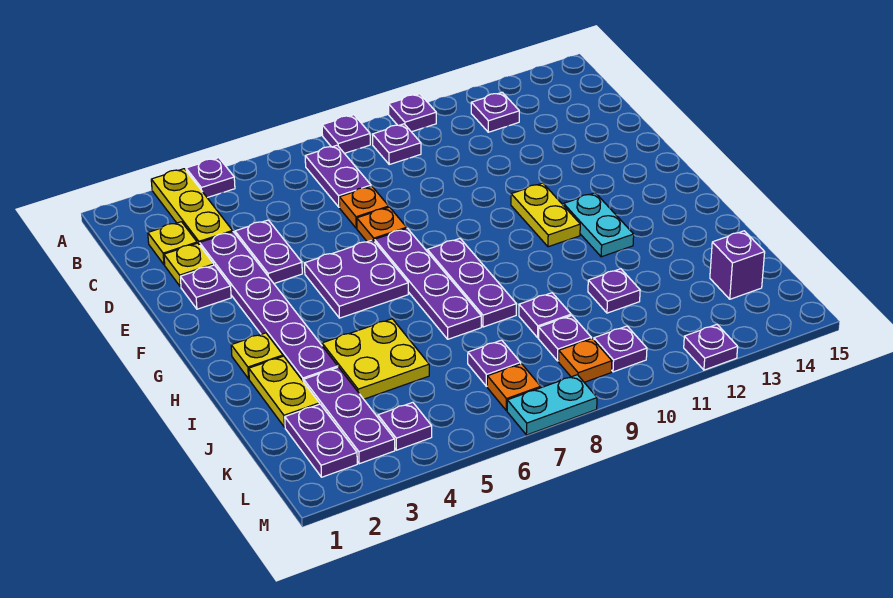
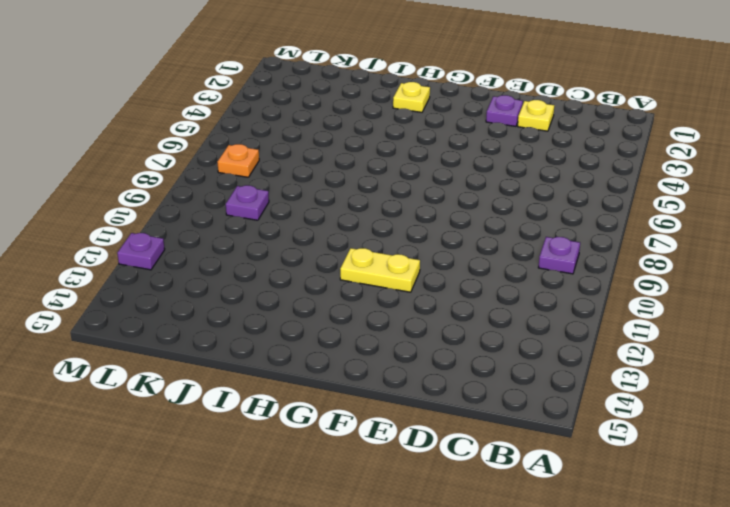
none -> yellow 1x3 plate [151,169,233,245]
none -> purple 1x1 plate [186,158,235,198]
none -> purple 1x1 plate [322,115,370,153]
none -> purple 1x1 plate [389,94,436,132]

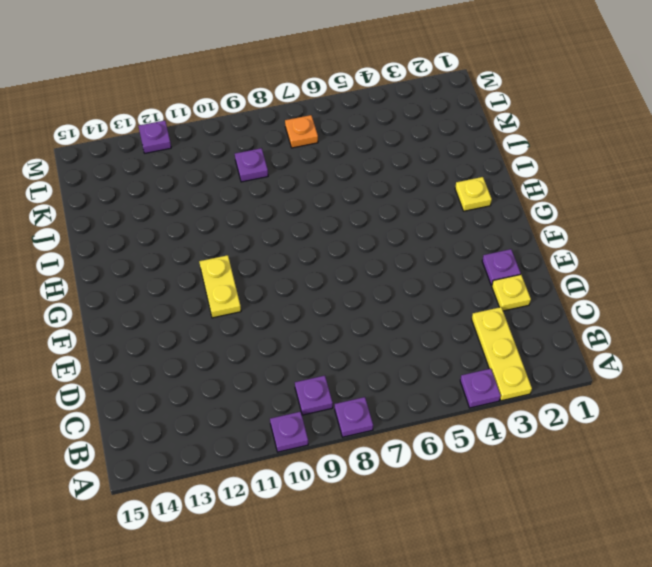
none -> purple 1x2 plate [305,145,371,207]
none -> purple 1x1 plate [471,92,519,132]
none -> yellow 1x1 plate [148,222,197,265]
none -> purple 1x6 plate [200,232,338,382]

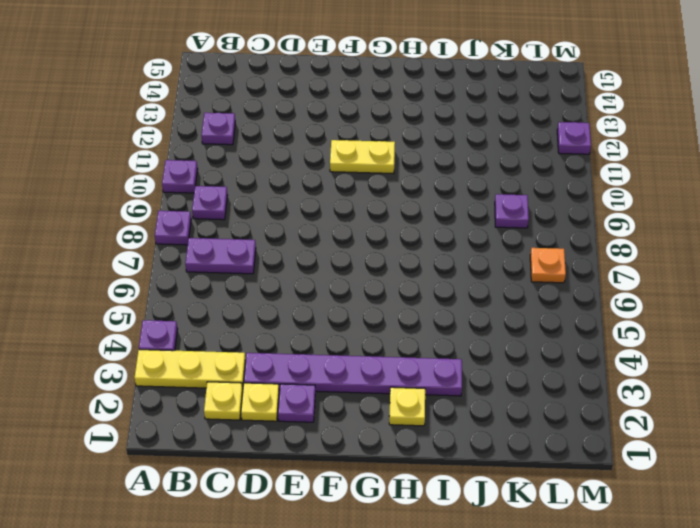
none -> purple 1x2 plate [235,220,302,283]
none -> orange 1x1 plate [339,186,389,228]
none -> orange 1x1 plate [357,207,407,242]
none -> purple 2x2 plate [305,240,408,318]

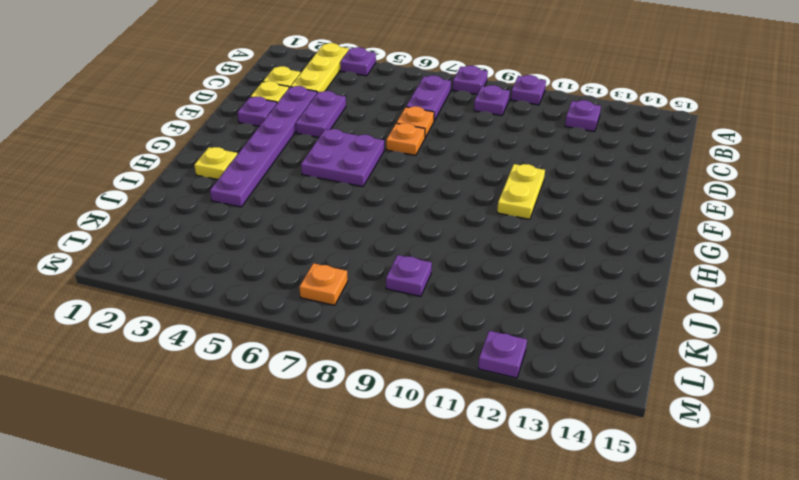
none -> purple 1x4 plate [375,228,481,339]
none -> purple 1x3 plate [427,239,516,327]
none -> cyan 1x2 plate [564,193,634,257]
none -> yellow 1x2 plate [249,356,319,427]

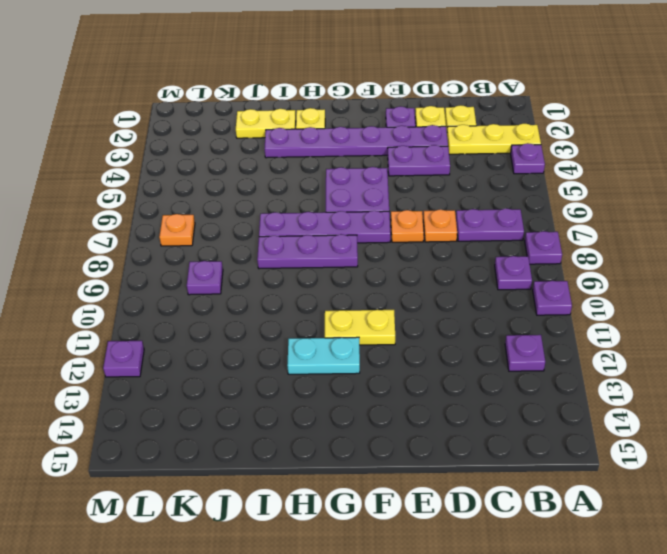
none -> yellow 2x2 plate [322,319,429,399]
none -> purple 1x3 plate [304,367,395,464]
none -> purple 1x1 plate [519,293,571,337]
none -> purple 1x1 plate [588,269,640,313]

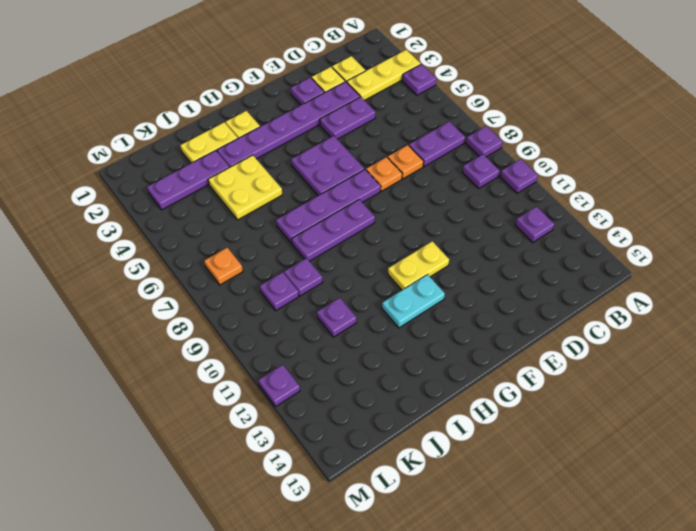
none -> purple 1x2 plate [285,404,357,477]
none -> purple 1x1 plate [468,340,521,386]
none -> purple 1x1 brick [710,231,765,299]
none -> purple 1x1 plate [378,402,432,450]

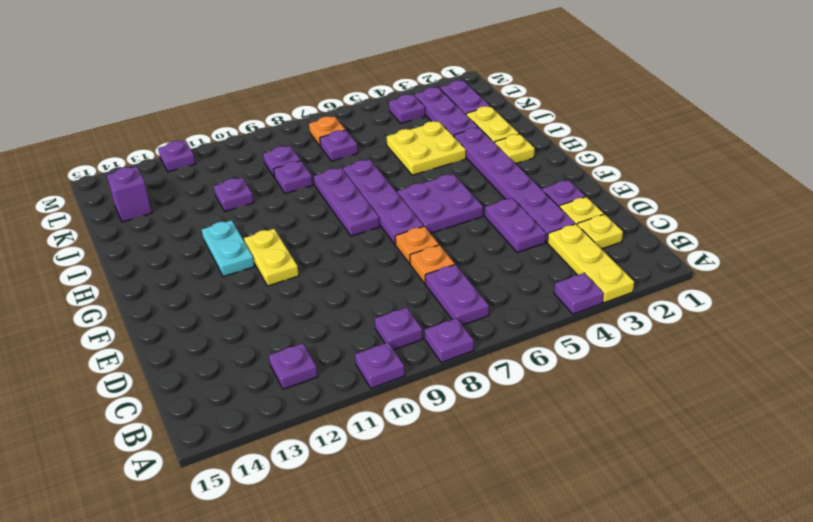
none -> orange 1x1 plate [558,339,612,382]
none -> purple 1x1 plate [594,326,647,372]
none -> cyan 1x2 plate [507,375,597,435]

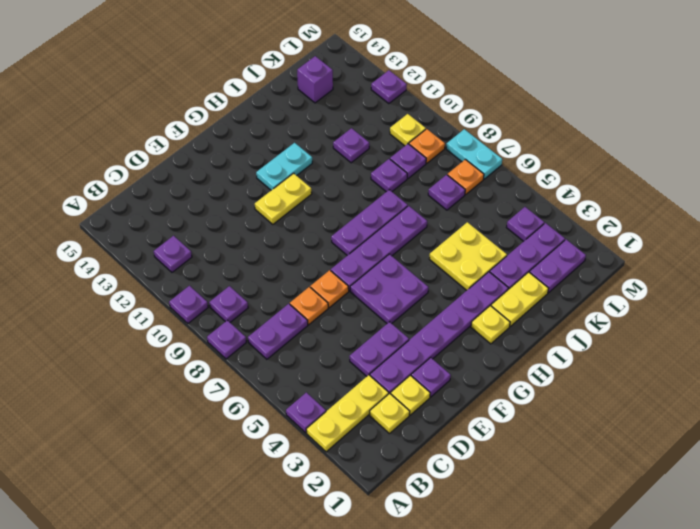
yellow 1x1 plate [390,114,426,146] -> purple 1x1 plate [594,326,647,372]

